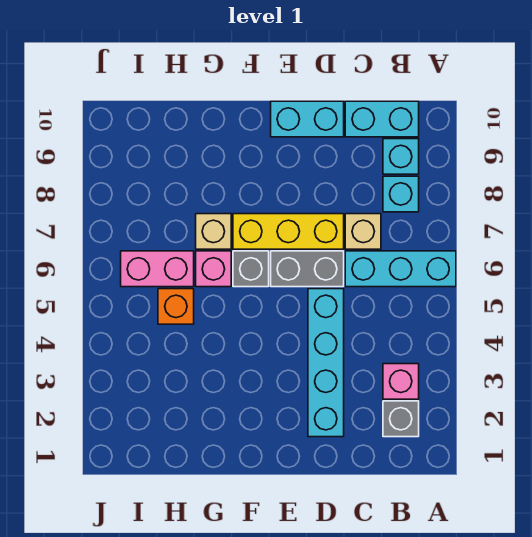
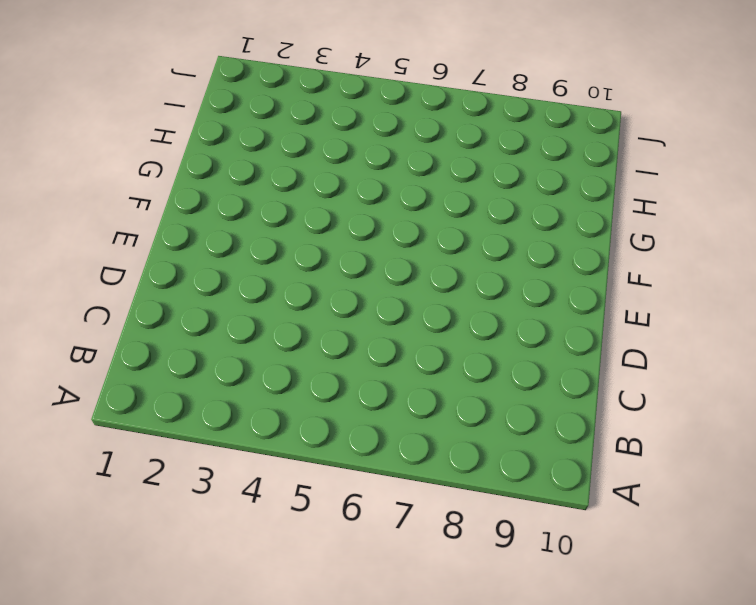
none -> cyan 1x3 brick [345,251,456,287]
none -> grey 1x1 brick [383,401,419,437]
none -> pink 1x1 brick [383,364,419,399]

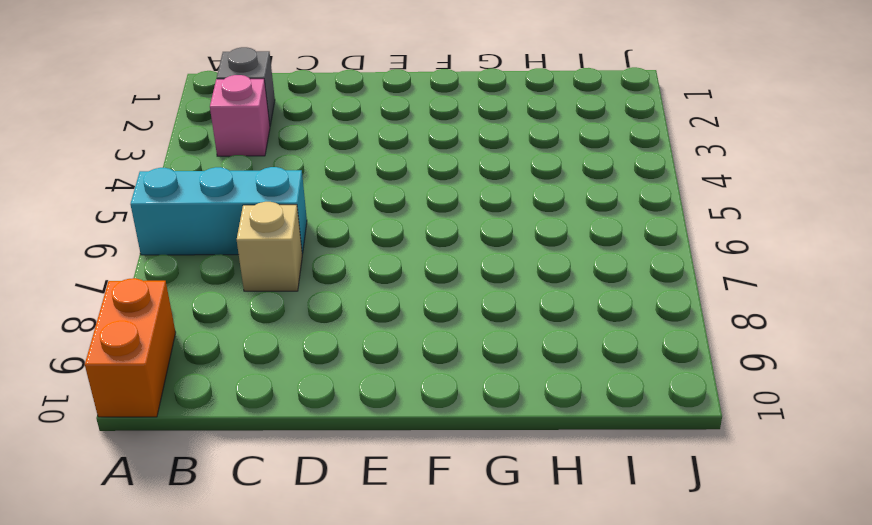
orange 1x2 brick [85,278,176,417] -> none
none -> cyan 1x1 brick [383,176,419,212]
none -> cyan 1x1 brick [383,139,419,174]
none -> cyan 1x2 brick [345,101,419,137]

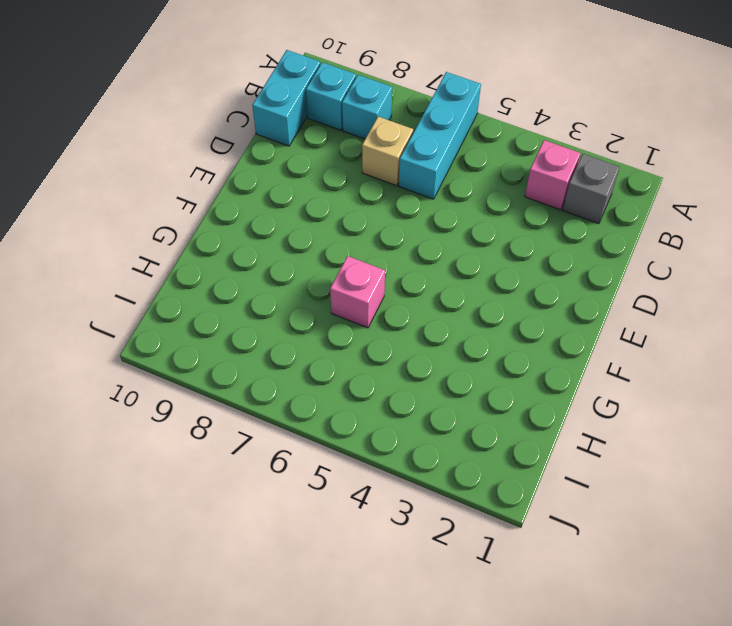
none -> cyan 1x4 brick [308,289,344,437]
none -> grey 1x2 brick [271,251,344,287]
none -> yellow 1x3 brick [233,214,344,249]

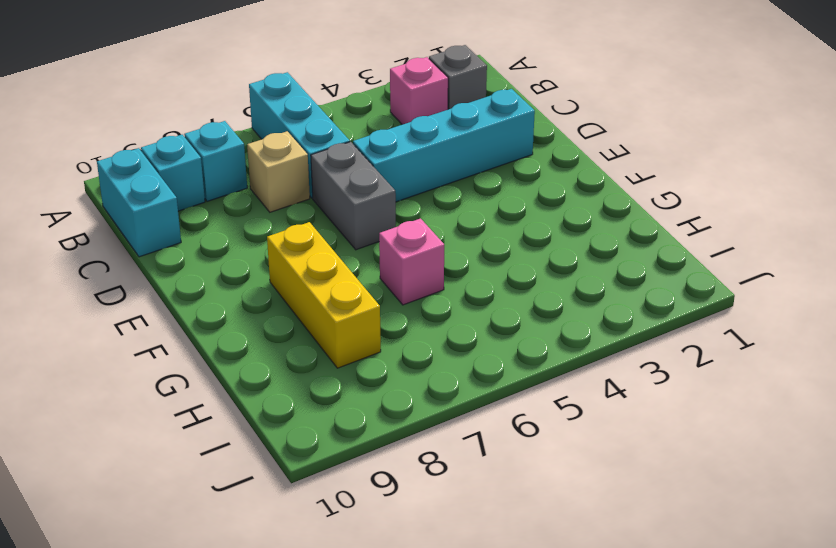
yellow 1x3 brick [267,222,381,368] -> yellow 1x3 brick moved to [233,214,344,249]
none -> cyan 1x2 brick [271,101,344,137]
none -> grey 1x1 brick [233,251,269,287]
none -> tan 1x1 brick [196,214,231,249]

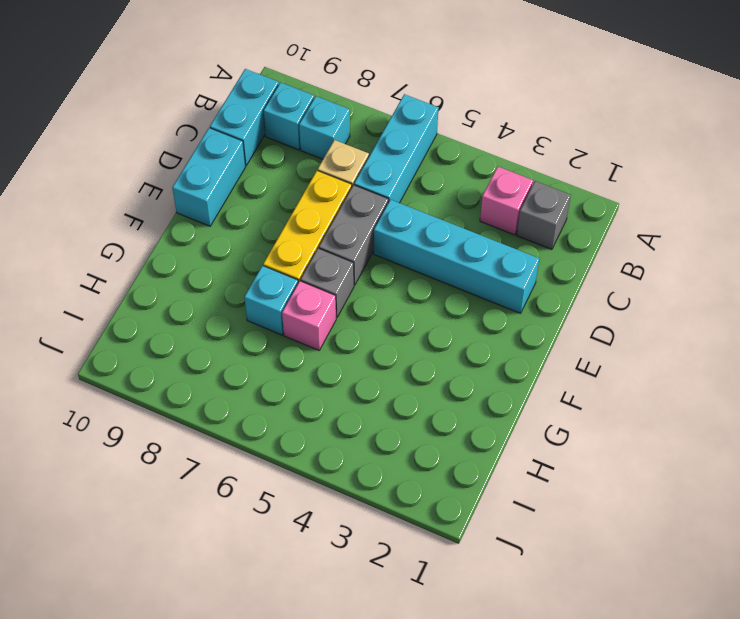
cyan 1x1 brick [244,266,298,335] -> tan 1x1 brick [196,214,231,249]
none -> orange 1x1 brick [158,289,194,324]
none -> pink 1x2 brick [121,251,194,287]

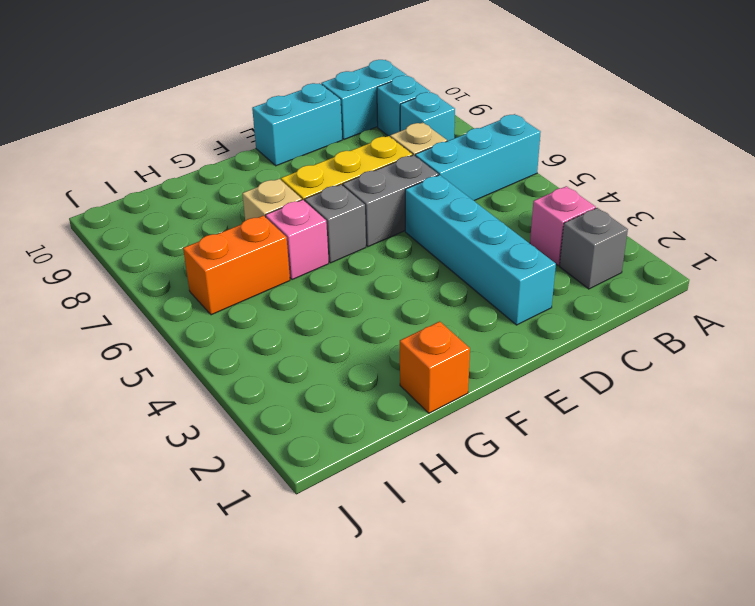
orange 1x1 brick [400,321,470,413] -> orange 1x1 brick moved to [158,289,194,324]
orange 1x2 brick [183,216,290,315] -> pink 1x2 brick [121,251,194,287]

